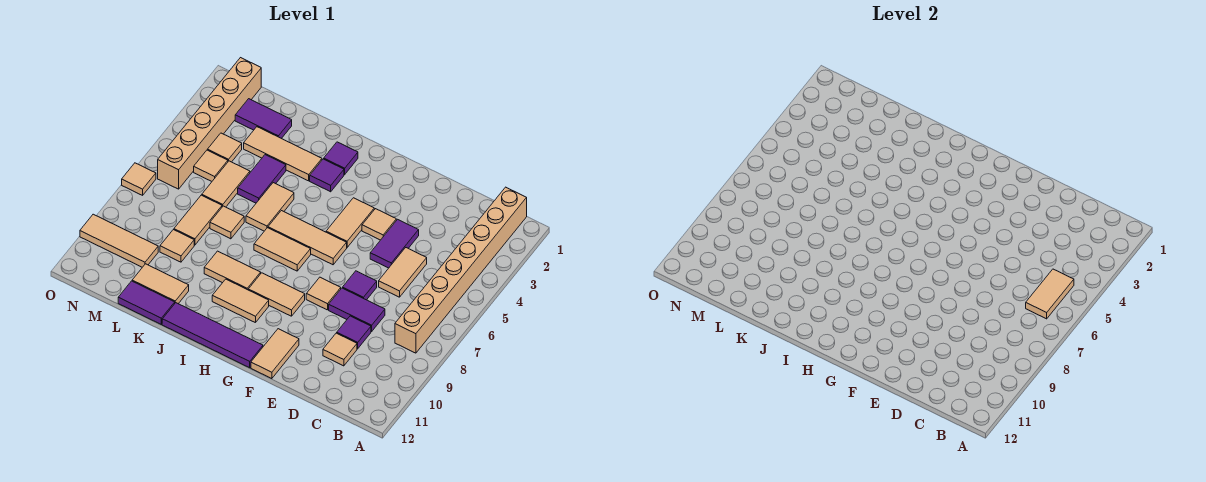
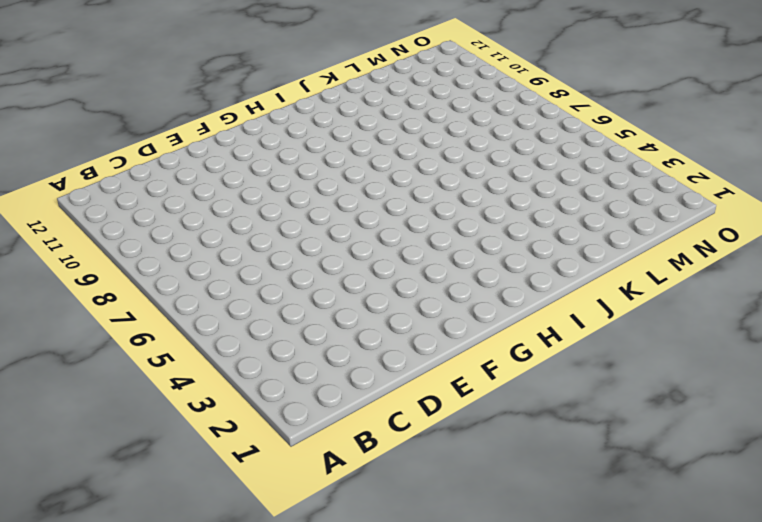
none -> tan 1x8 brick [395,187,527,353]
none -> tan 1x2 tile [379,248,427,297]
none -> purple 1x2 tile [329,288,385,331]
none -> purple 1x1 tile [337,316,371,349]

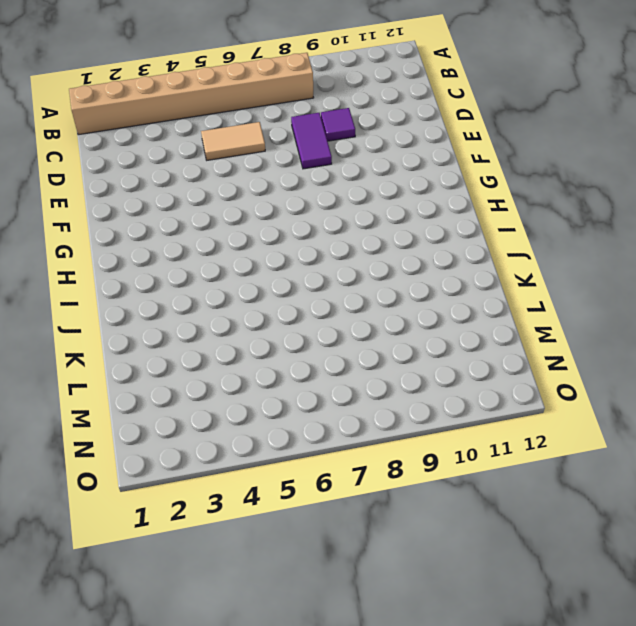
none -> tan 1x1 tile [323,333,357,366]
none -> purple 1x2 tile [370,219,419,268]
none -> purple 1x1 tile [343,271,377,300]
none -> tan 1x1 tile [362,209,396,240]

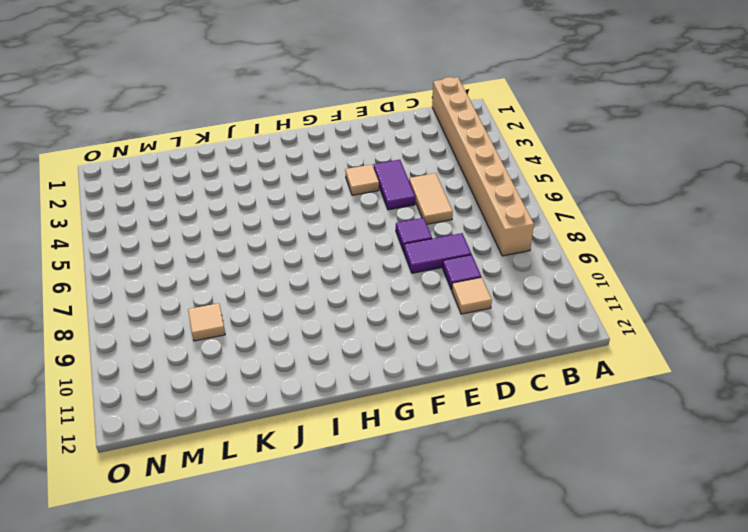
none -> tan 1x1 tile [306,277,341,310]
none -> tan 1x2 tile [251,329,299,379]
none -> tan 1x2 tile [326,198,374,247]
none -> tan 1x3 tile [268,211,347,265]

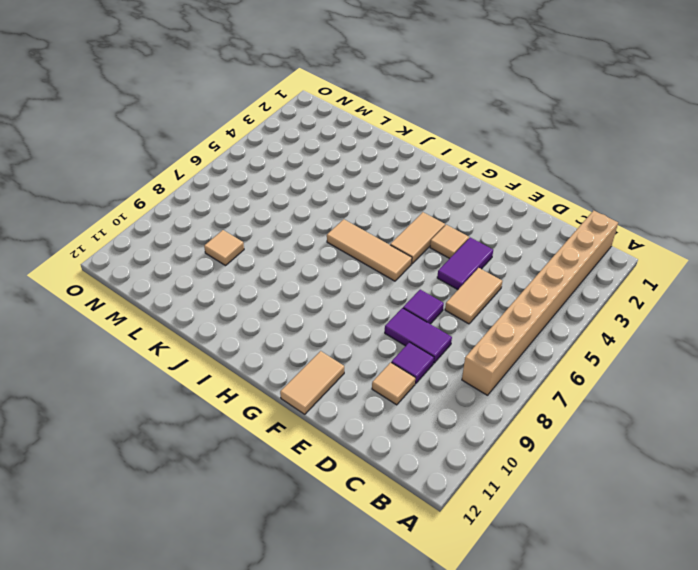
none -> tan 1x1 tile [306,277,341,310]
none -> tan 1x2 tile [248,273,305,316]
none -> purple 1x4 tile [162,303,263,368]
none -> tan 1x2 tile [254,228,311,271]

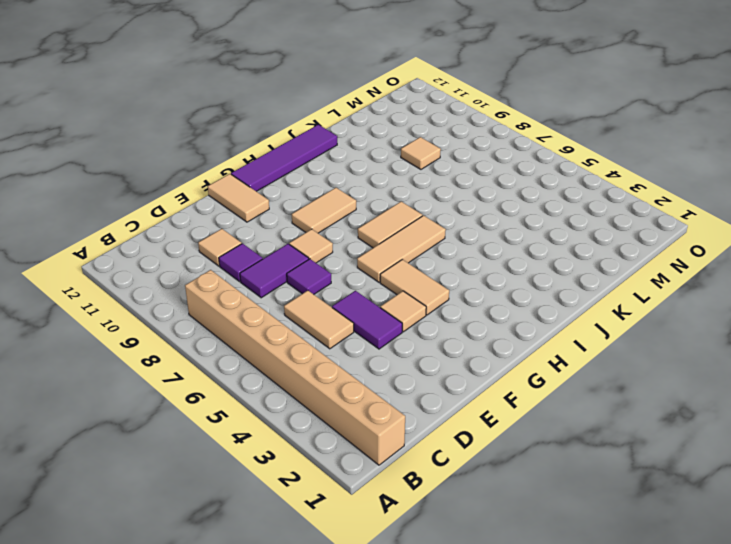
none -> tan 1x2 tile [212,279,269,323]
none -> purple 1x1 tile [324,142,358,174]
none -> purple 1x1 tile [310,159,344,192]
none -> tan 1x2 tile [204,251,261,290]

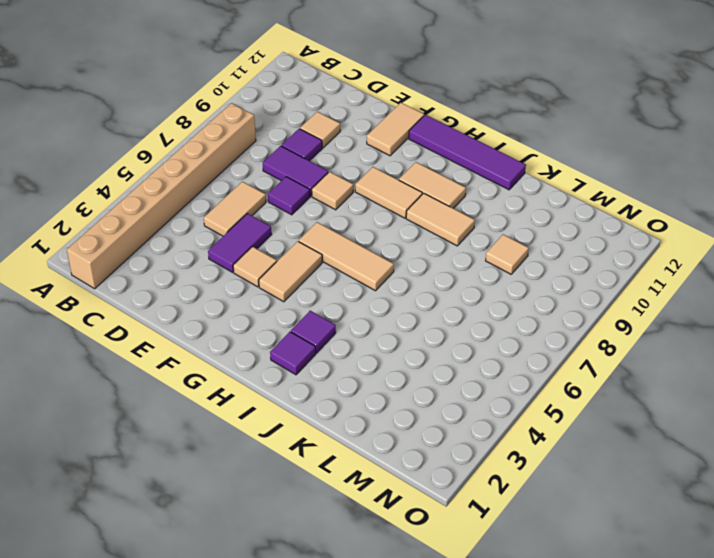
none -> tan 1x2 tile [254,228,311,271]
none -> tan 1x3 tile [244,127,322,181]
none -> tan 1x2 tile [246,183,294,231]
none -> purple 1x2 tile [238,155,286,203]

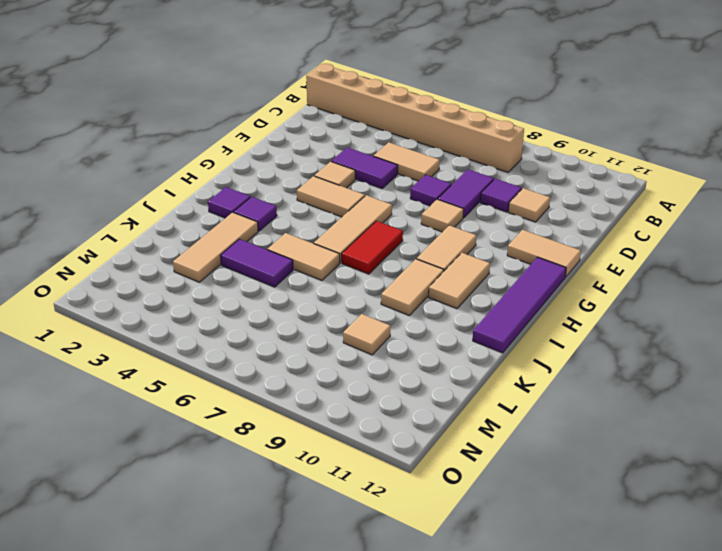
red 1x2 tile [342,221,403,274] -> tan 1x2 tile [254,228,311,271]
none -> tan 1x1 tile [210,206,244,239]
none -> tan 1x2 tile [132,264,189,304]
none -> purple 1x2 tile [118,281,175,324]
none -> purple 1x2 tile [235,99,292,139]

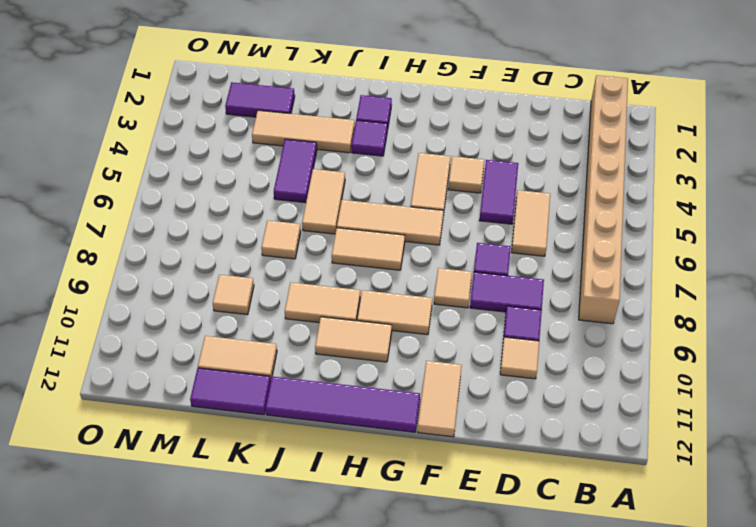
none -> tan 1x2 tile [202,161,250,207]
none -> tan 1x2 tile [174,195,222,245]
none -> tan 1x1 tile [208,133,242,162]
none -> tan 1x1 tile [194,150,228,181]

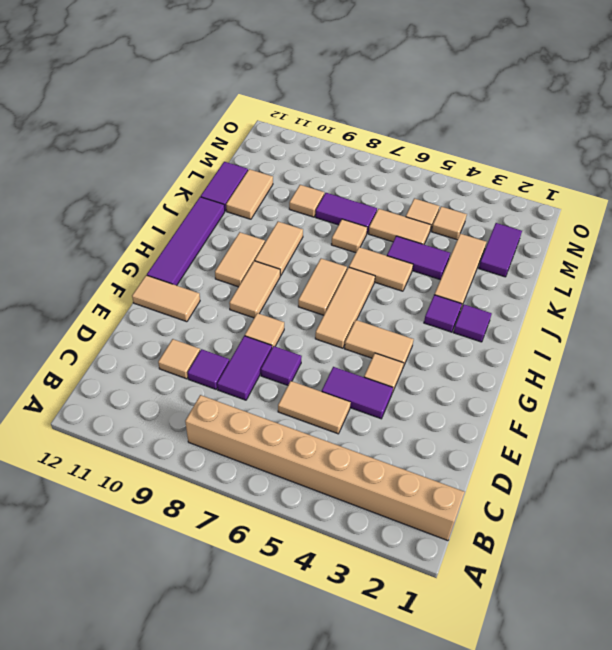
purple 1x2 tile [315,193,377,233] -> tan 1x2 tile [174,195,222,245]
none -> tan 1x3 tile [80,214,158,267]
none -> tan 1x6 brick [158,58,261,189]
none -> tan 1x1 tile [122,163,156,195]
none -> tan 1x2 tile [1026,269,1074,319]

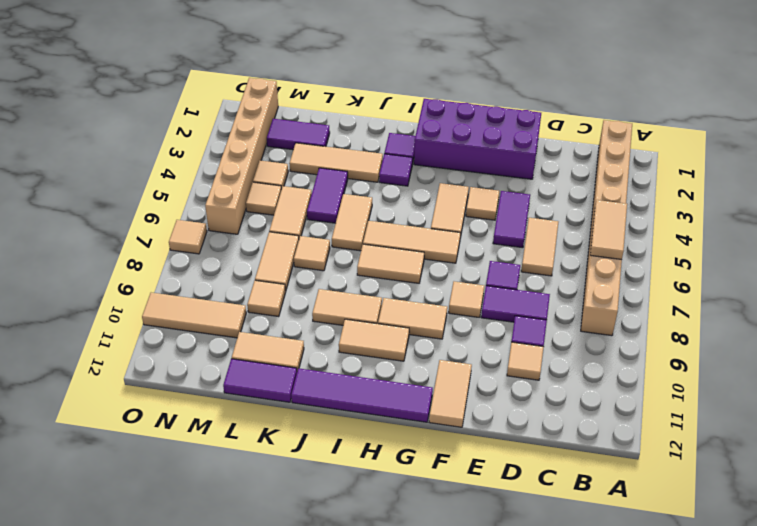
purple 2x4 brick [414,99,541,179] -> none

